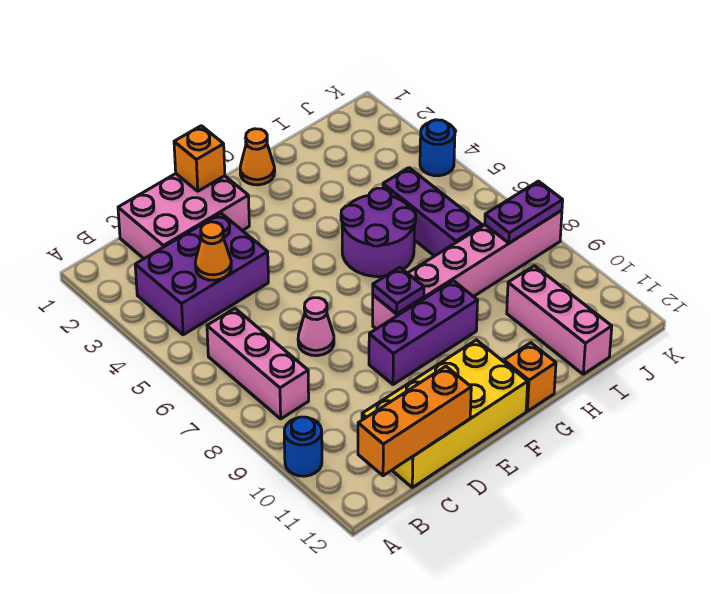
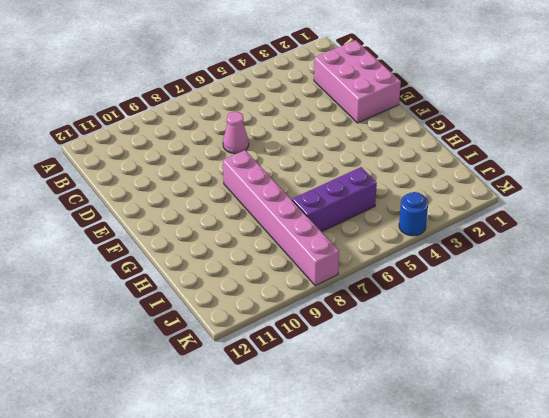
none -> blue 1x1 round brick [284,417,322,476]
none -> purple 2x3 brick [135,213,268,335]
none -> pink 1x3 brick [207,309,309,419]

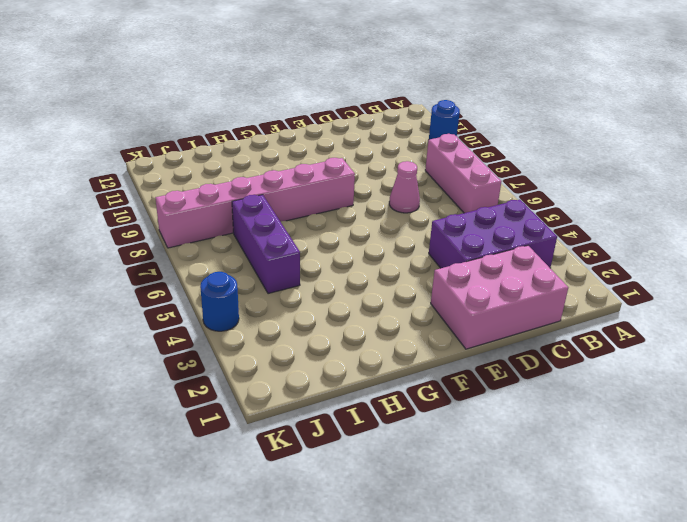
none -> yellow 2x4 brick [362,340,528,487]
none -> purple 1x3 brick [369,281,478,385]
none -> orange 1x1 cone [240,129,275,185]

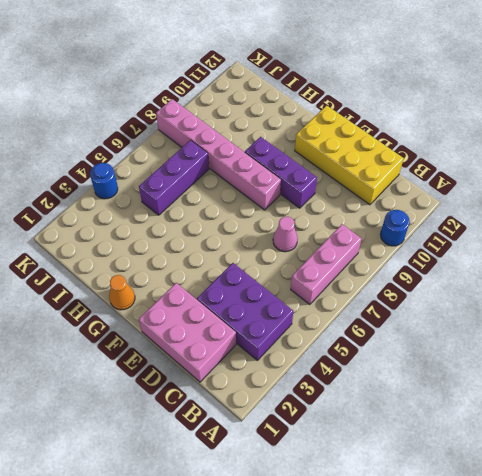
none -> purple 2x2 round brick [341,188,416,277]
none -> orange 1x1 brick [504,343,556,411]
none -> pink 1x3 brick [507,266,612,374]

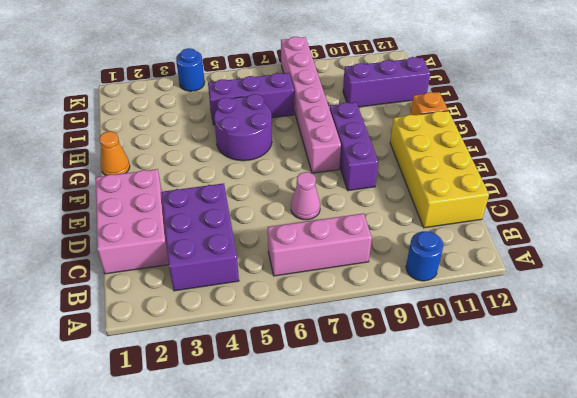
purple 1x3 brick [343,57,430,107] -> pink 1x3 brick [507,266,612,374]
none -> orange 1x3 brick [358,366,471,476]
none -> orange 1x1 cone [195,222,231,280]
none -> orange 1x1 brick [174,126,225,191]

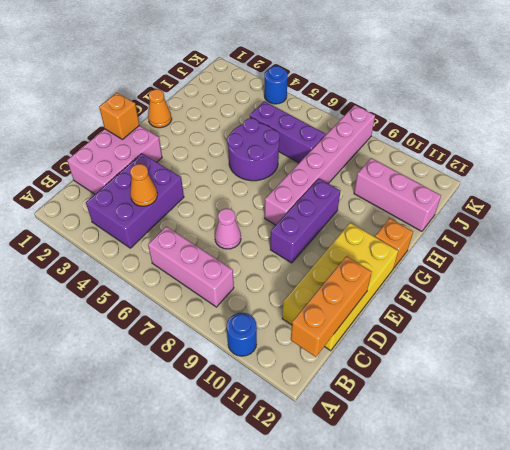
none -> purple 1x1 plate [373,267,424,314]
none -> purple 1x2 plate [485,181,563,243]

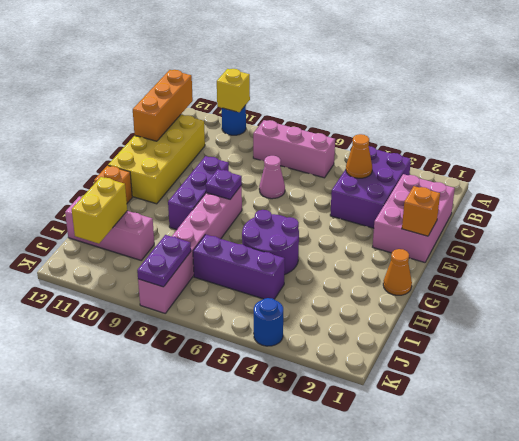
yellow 1x1 brick [217,69,250,112] -> none
yellow 1x2 brick [72,177,127,244] -> none

